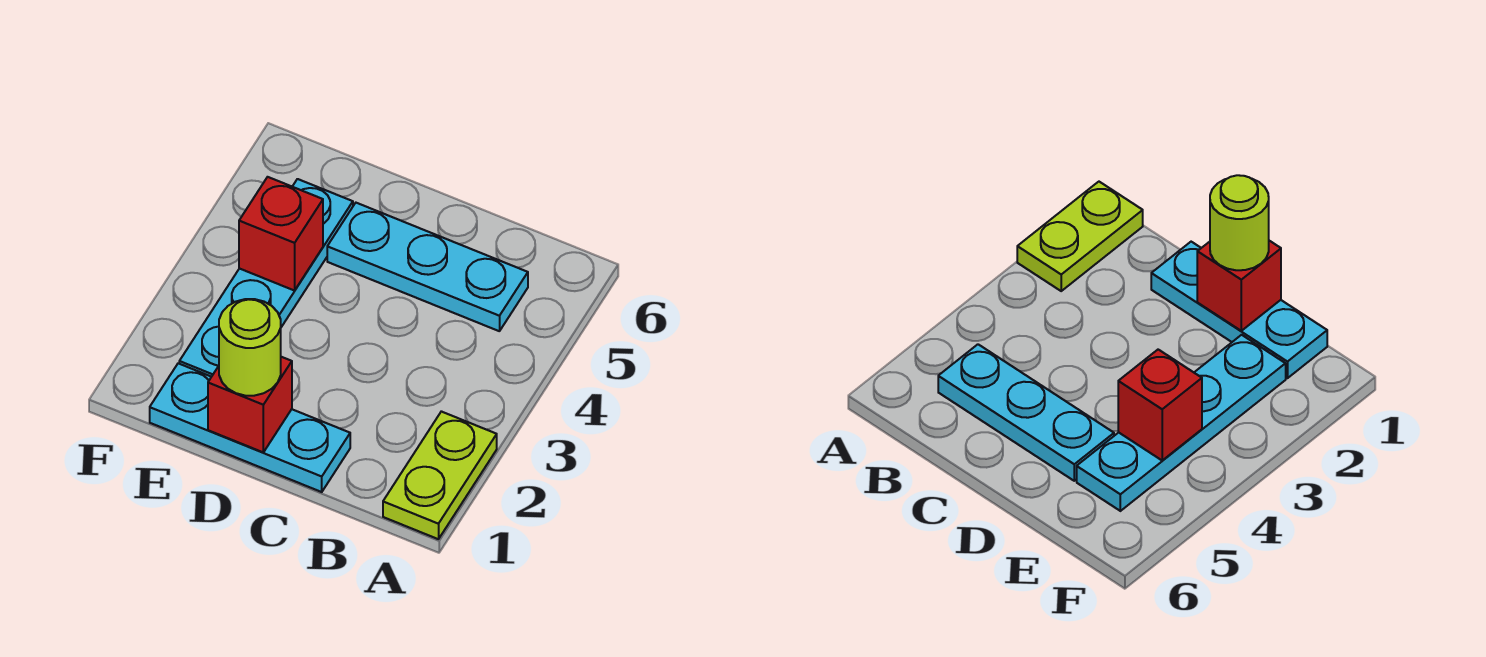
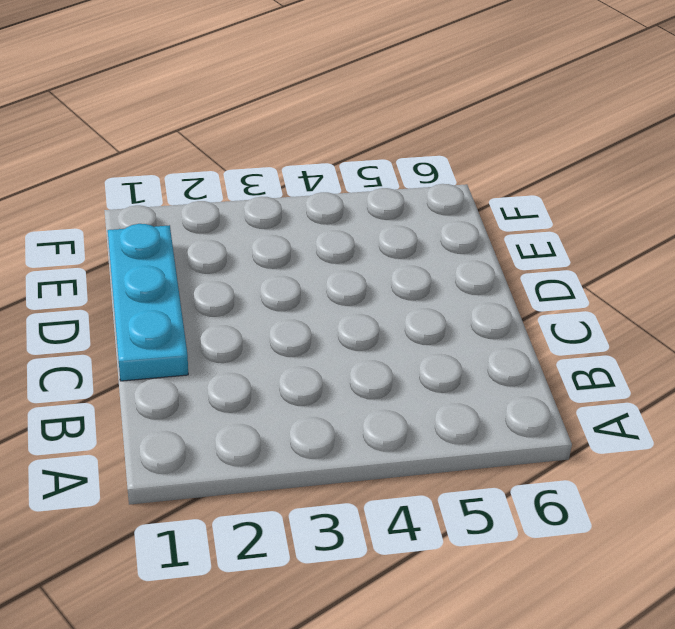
none -> lime 1x2 plate [383,411,497,539]
none -> cyan 1x3 plate [327,203,528,331]

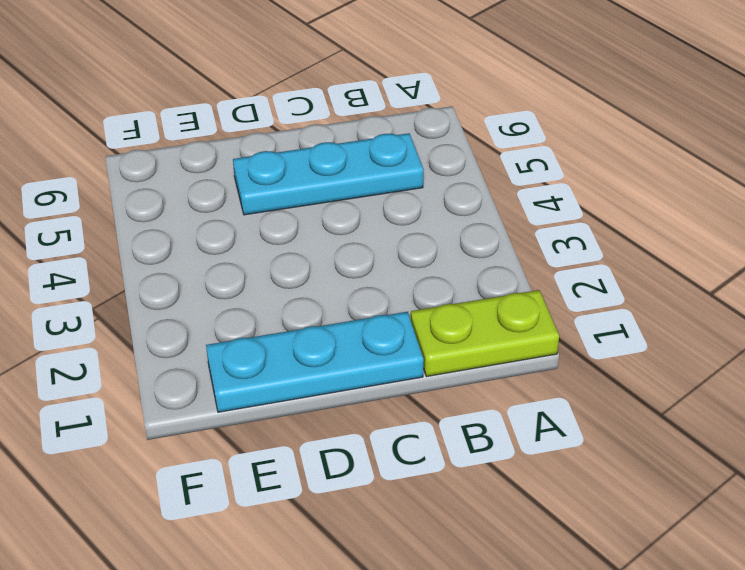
lime 1x2 plate [411,290,559,377] -> lime 1x2 plate turned to [383,411,497,539]
none -> cyan 1x4 plate [179,179,353,377]
none -> red 1x1 brick [208,357,292,452]

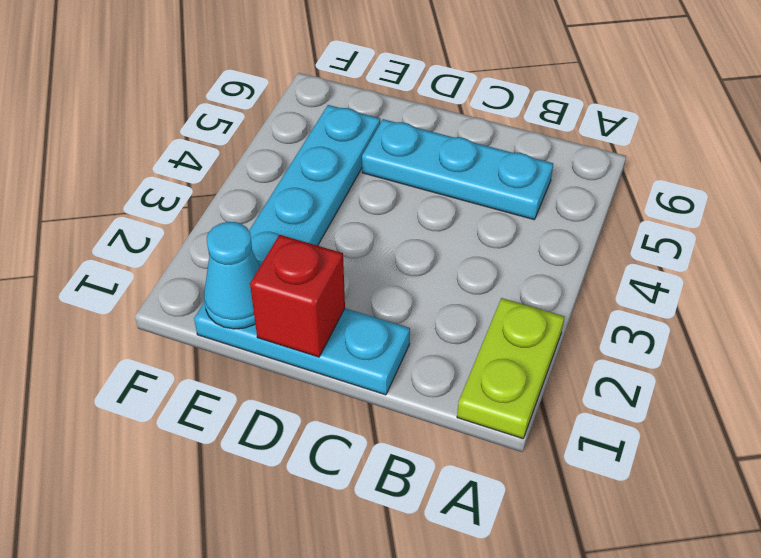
cyan 1x1 cone [204,222,260,329] -> none
none -> red 1x1 brick [239,177,323,291]
none -> lime 1x1 round brick [219,299,281,396]

